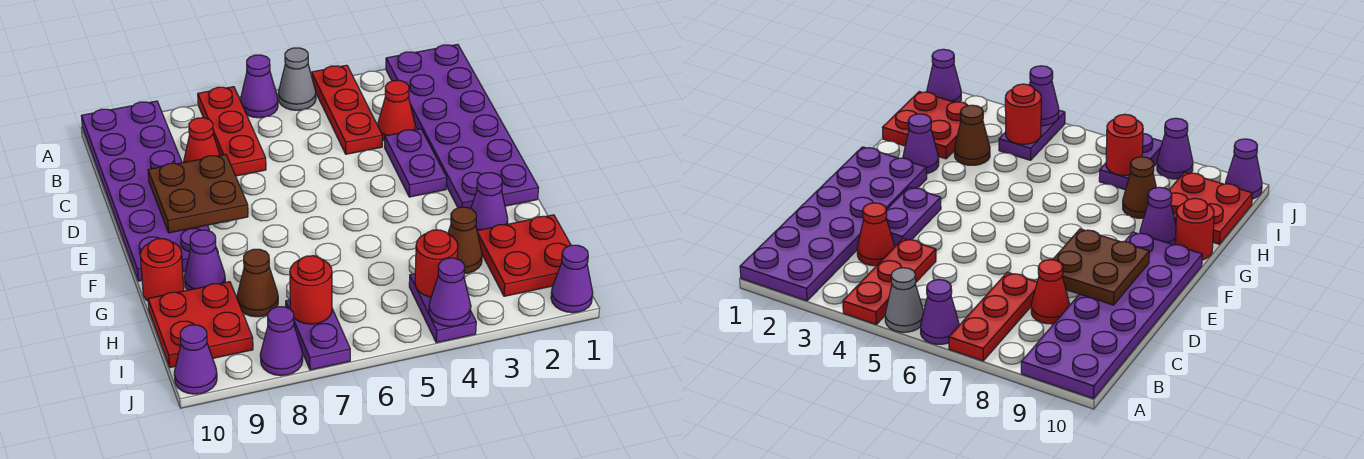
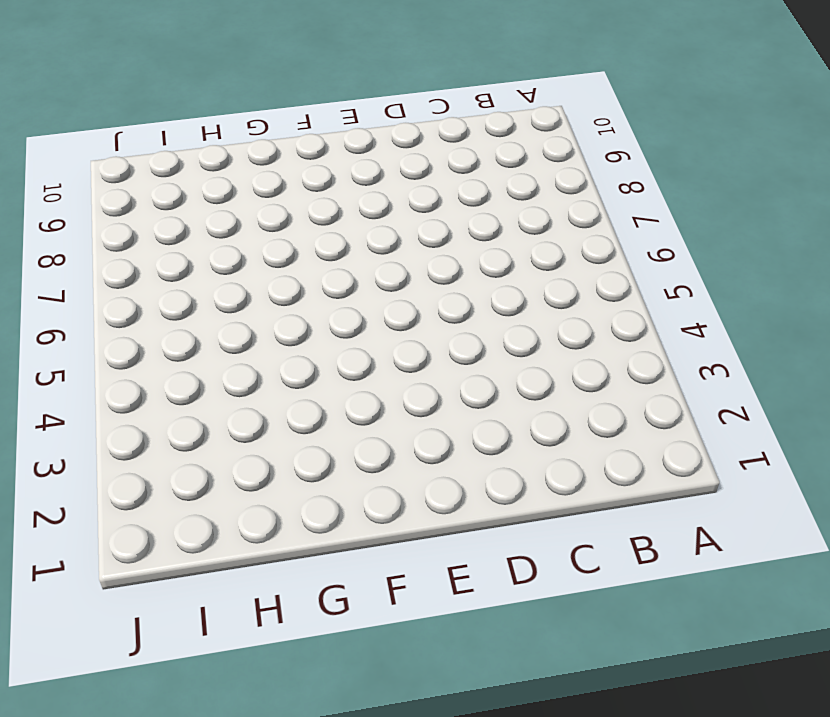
none -> purple 2x6 plate [386,44,538,209]
none -> red 1x3 plate [312,65,382,154]
none -> grey 1x1 cone [278,48,316,110]

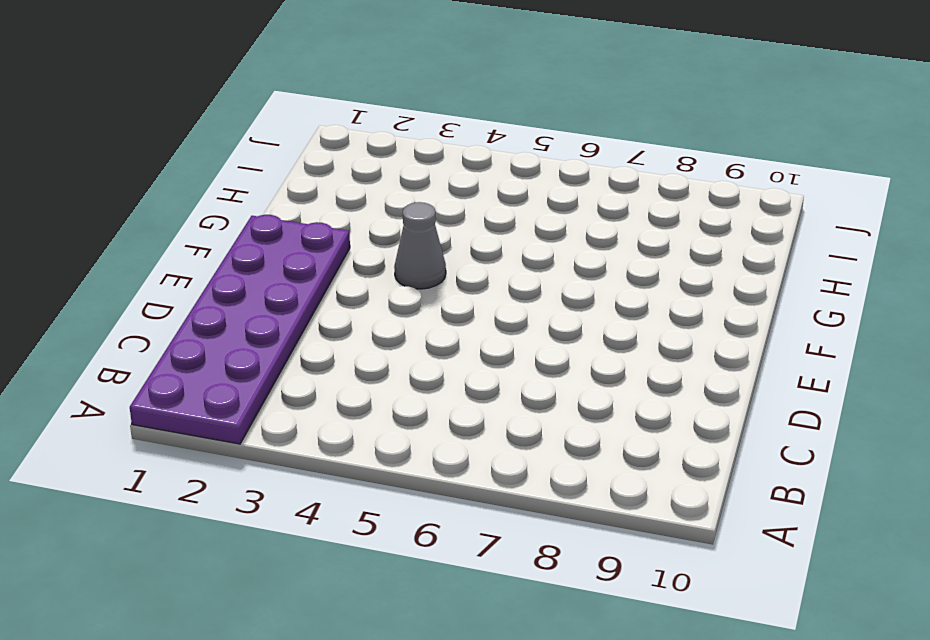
grey 1x1 cone [394,202,446,289] -> grey 1x1 cone moved to [278,48,316,110]
none -> red 1x3 plate [312,65,382,154]
none -> purple 1x1 cone [240,55,278,118]
none -> red 1x3 plate [198,87,266,176]

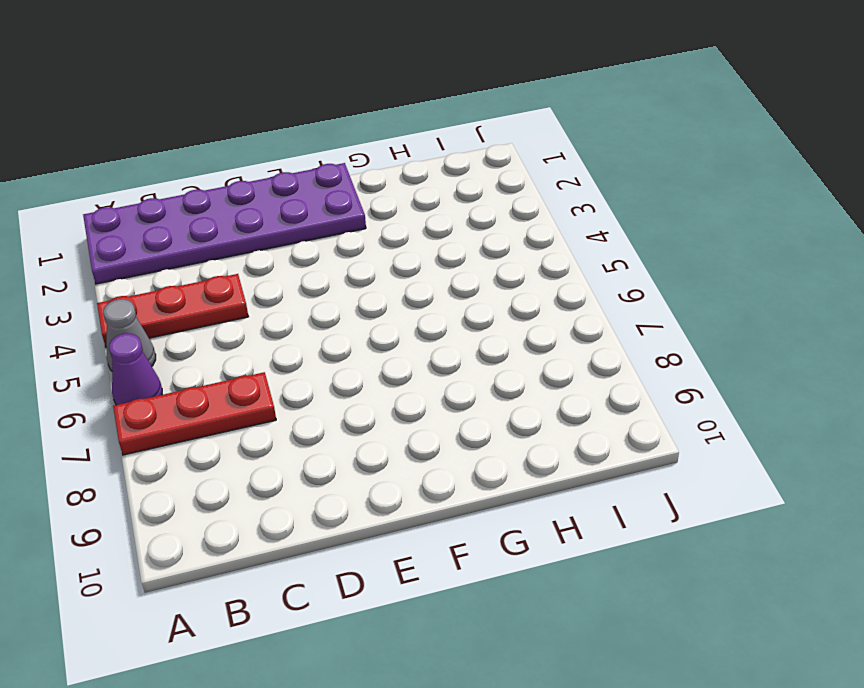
none -> purple 2x6 plate [82,101,218,281]
none -> red 1x1 cone [378,80,415,141]
none -> red 1x1 cone [183,118,220,163]

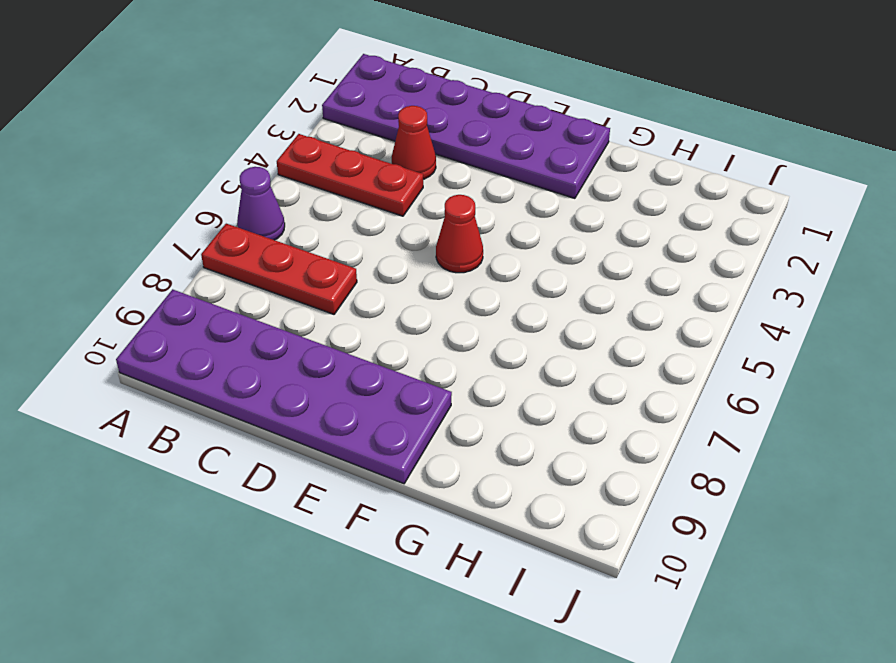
red 1x1 cone [436,195,483,273] -> red 1x1 cone moved to [183,118,220,163]
none -> grey 1x1 cone [278,48,316,110]
none -> purple 1x2 plate [385,129,447,197]
none -> purple 1x1 cone [471,173,508,231]

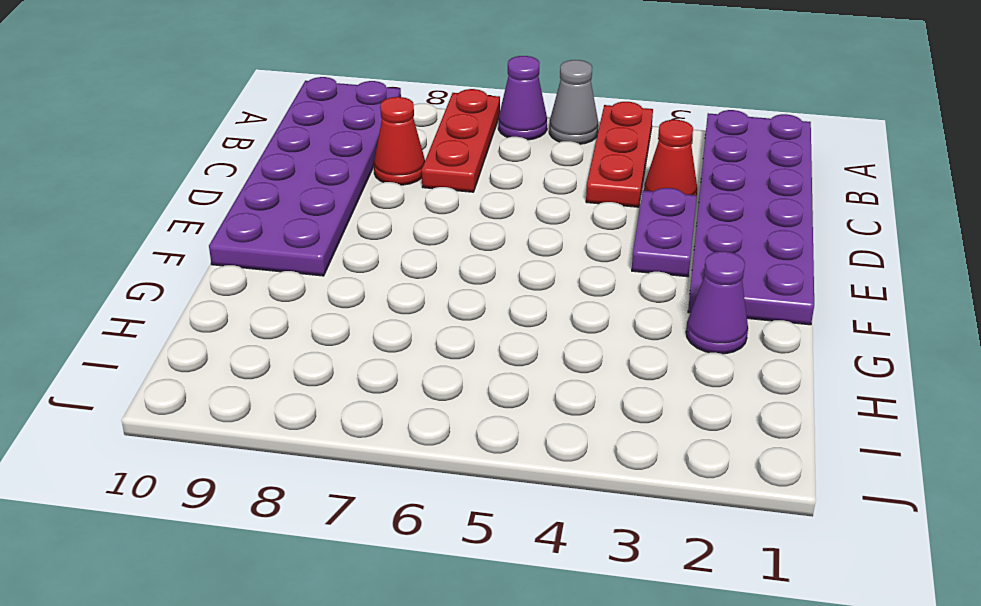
none -> purple 1x1 cone [184,230,225,290]
none -> red 1x1 round brick [140,239,184,301]
none -> red 2x2 plate [477,215,571,296]

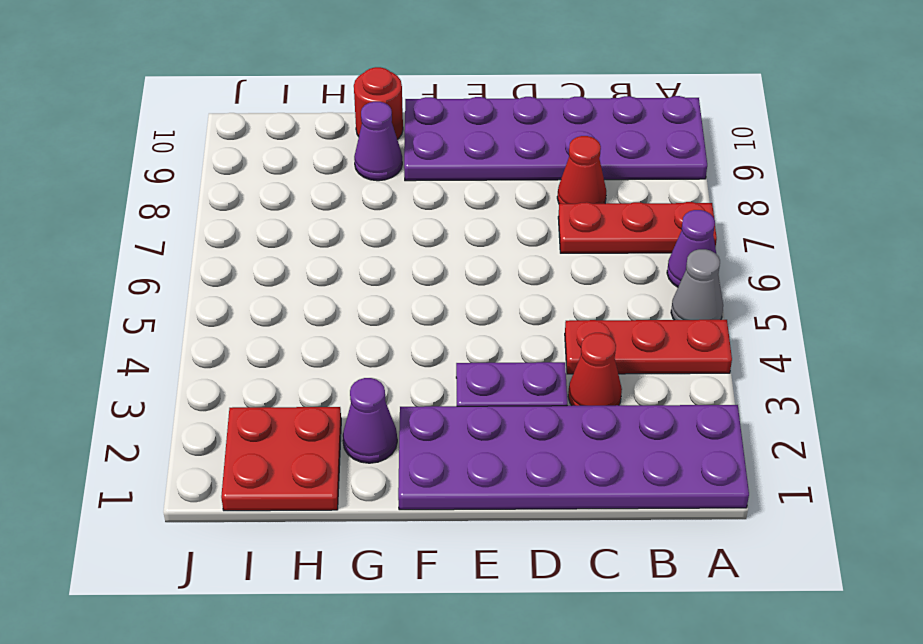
none -> brown 1x1 cone [448,207,482,274]
none -> brown 1x1 cone [237,249,278,317]
none -> red 2x2 plate [148,282,253,367]

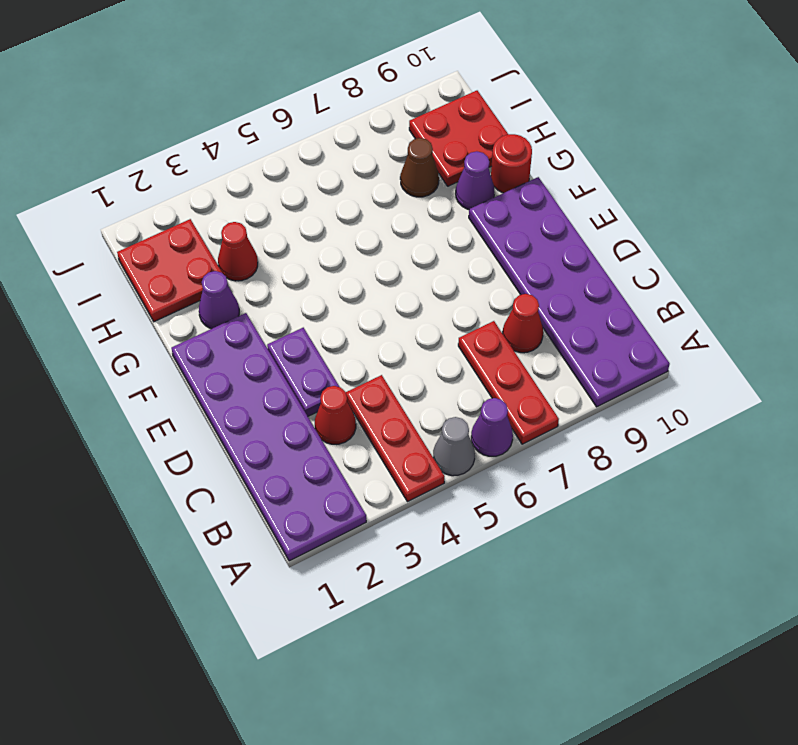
red 1x1 cone [218,222,258,281] -> brown 1x1 cone [448,207,482,274]
none -> purple 1x2 plate [409,274,476,343]
none -> purple 1x2 plate [286,300,350,370]
none -> purple 1x1 cone [551,245,593,313]

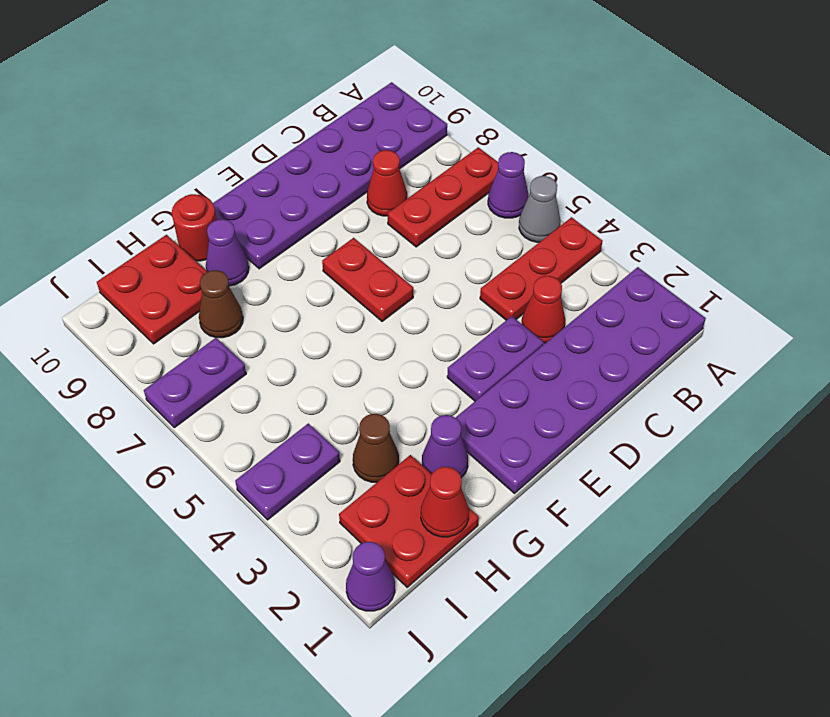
red 1x2 plate [322,238,413,321] -> none
red 1x1 cone [421,467,469,537] -> none
none -> purple 1x1 cone [260,307,303,376]
none -> purple 1x1 cone [174,325,217,394]
none -> brown 2x2 plate [148,154,248,233]

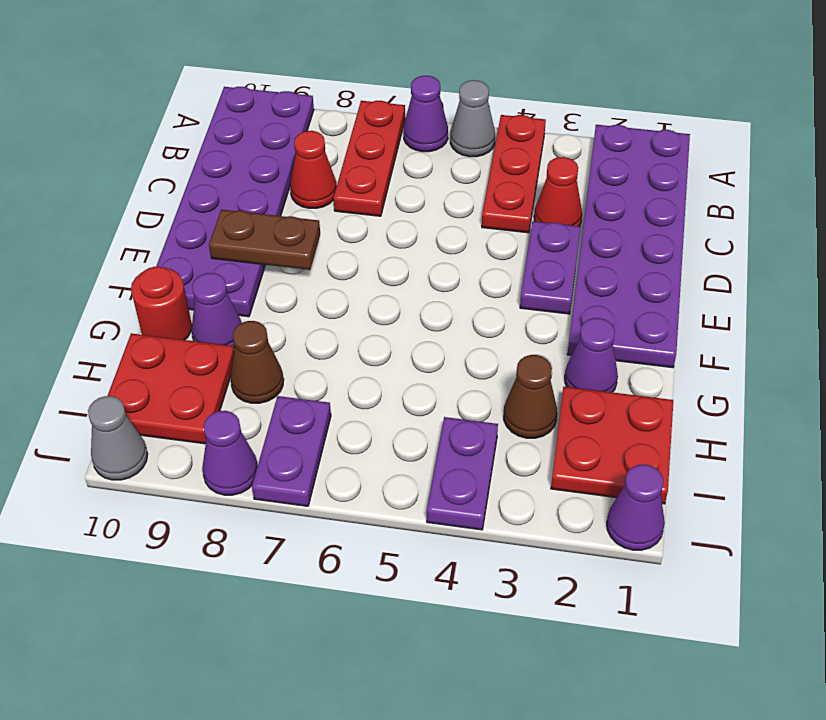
brown 1x2 plate [209,209,320,270] -> brown 2x2 plate [148,154,248,233]
grey 1x1 cone [88,396,148,480] -> purple 1x1 cone [174,325,217,394]
none -> red 1x1 round brick [415,230,458,297]
none -> red 1x1 round brick [290,256,332,324]
none -> purple 1x1 cone [429,258,471,326]

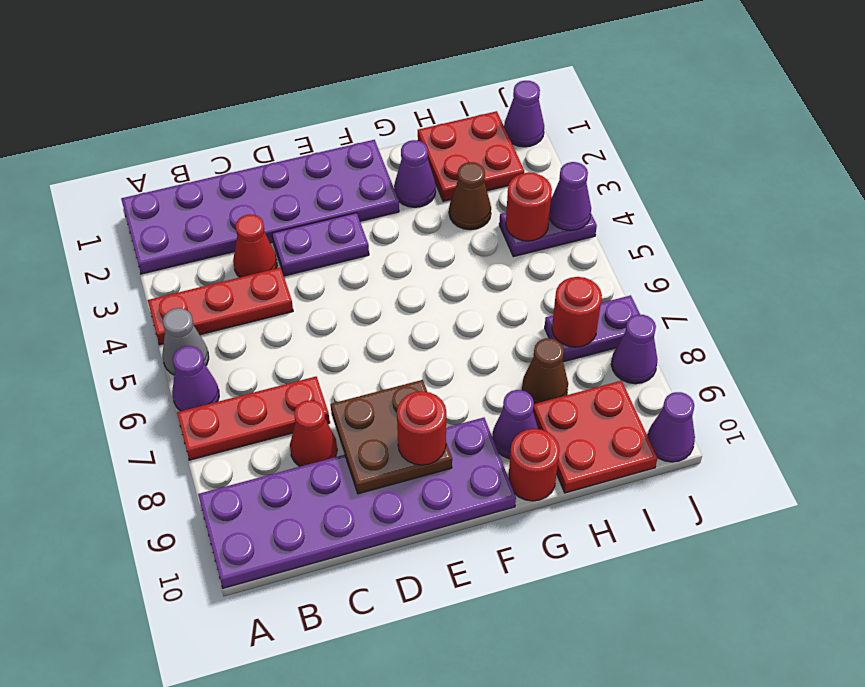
red 1x1 round brick [397,391,446,465] -> none

